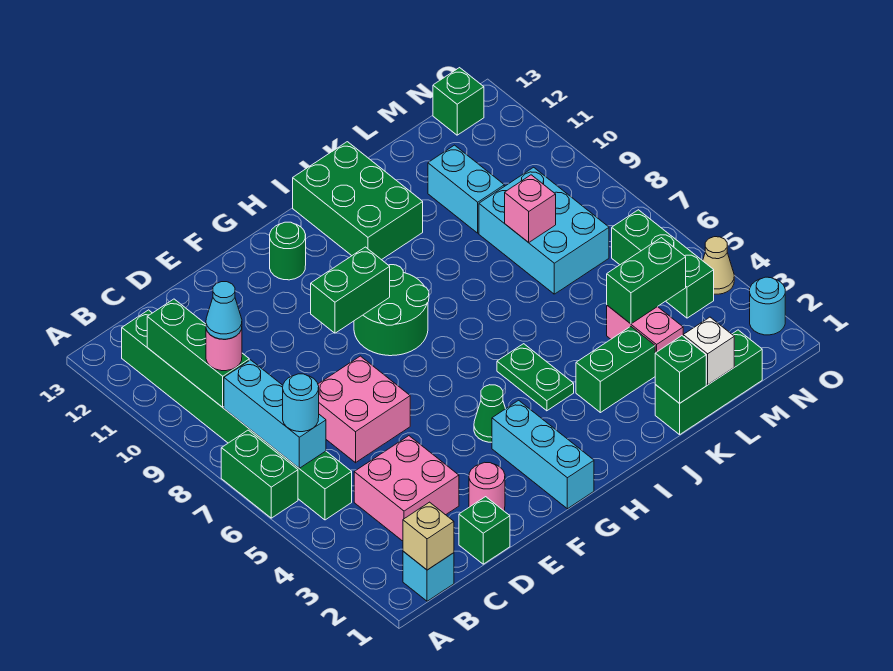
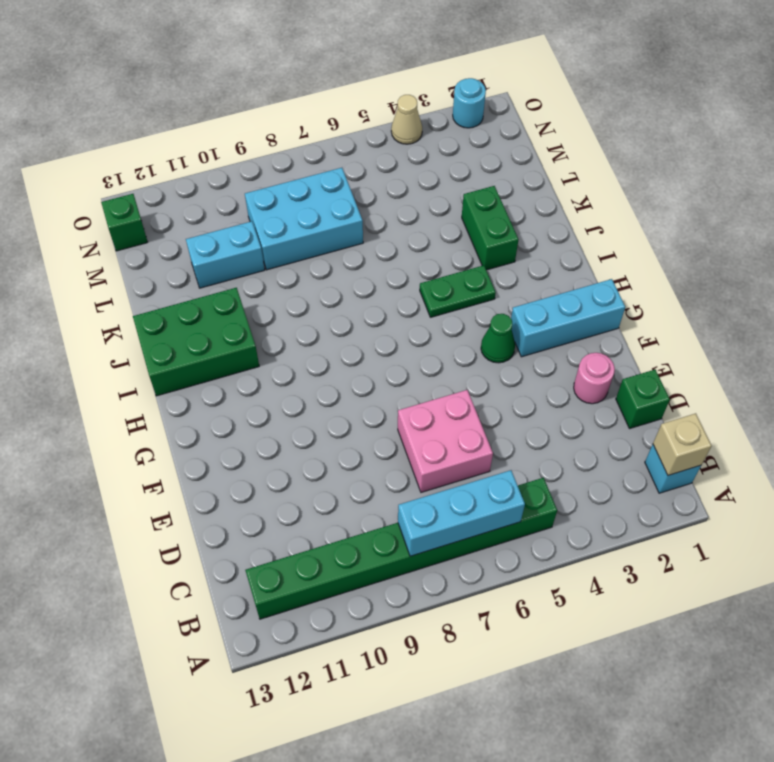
none -> green 1x2 brick [221,430,298,518]
none -> pink 2x2 brick [354,436,459,541]
none -> green 2x2 round brick [354,265,429,356]
none -> green 1x1 round brick [270,222,306,280]

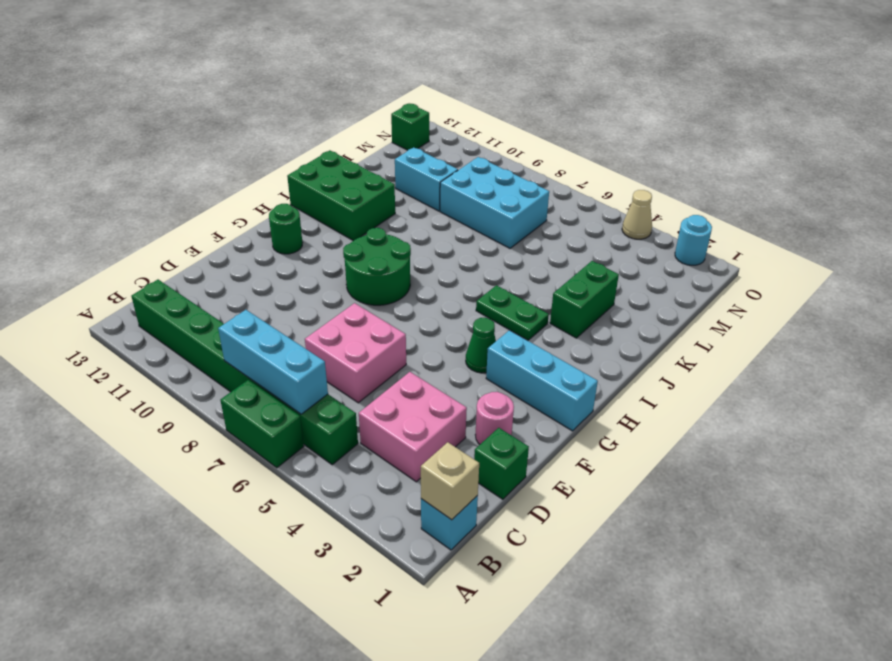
none -> green 1x3 brick [655,330,762,435]
none -> pink 1x2 brick [607,305,683,353]
none -> green 1x3 brick [612,210,714,318]
none -> green 1x3 brick [147,299,249,407]

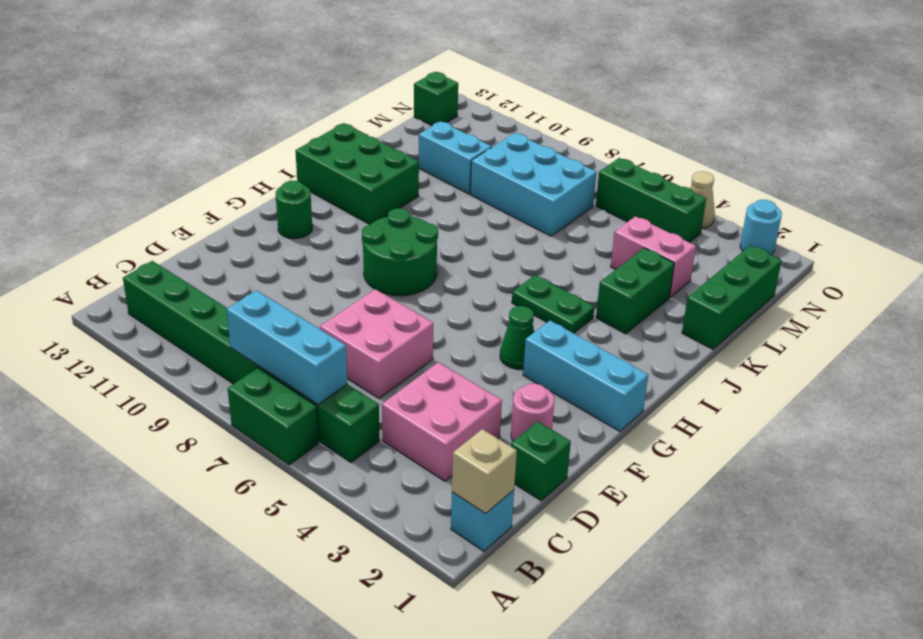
none -> green 1x3 brick [147,299,249,407]
none -> green 1x2 brick [311,247,390,333]
none -> green 1x1 brick [655,336,706,403]
none -> white 1x1 brick [683,317,734,385]

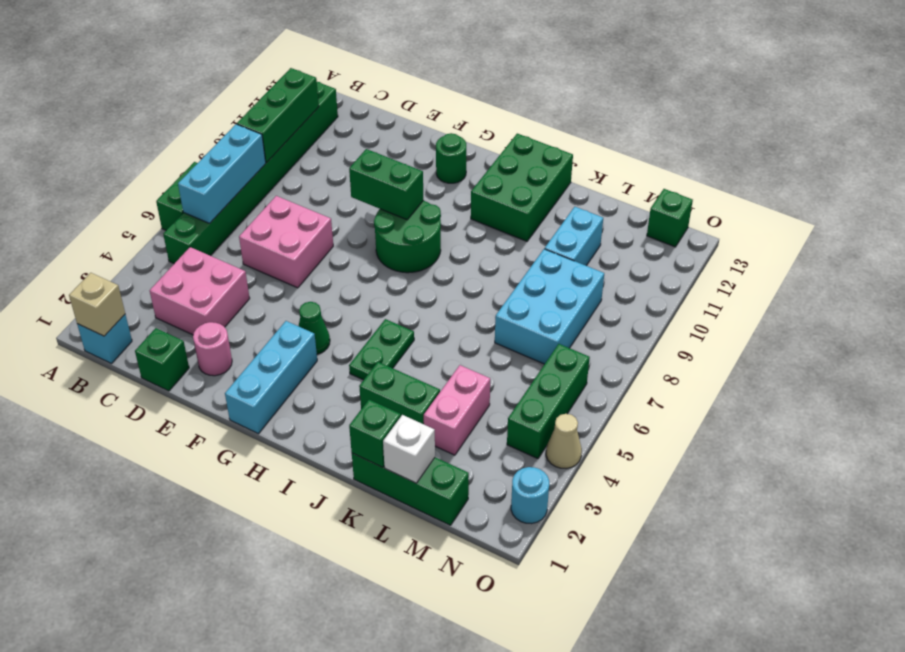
none -> green 1x2 brick [607,238,686,324]
none -> pink 1x1 brick [505,175,556,242]
none -> cyan 1x1 round brick [283,374,319,432]
none -> pink 1x1 round brick [206,329,242,371]

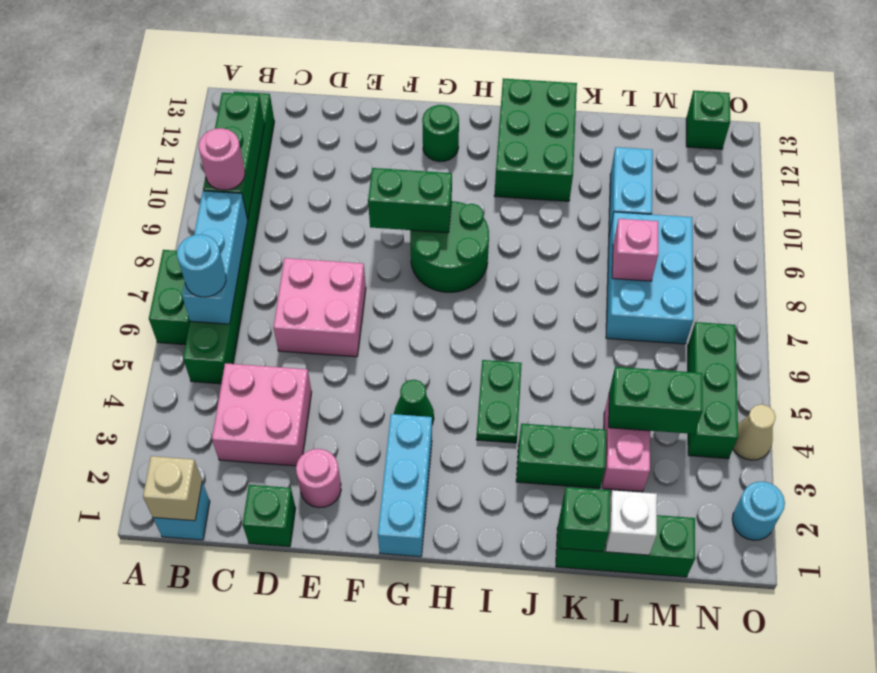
none -> cyan 1x1 cone [206,282,242,339]

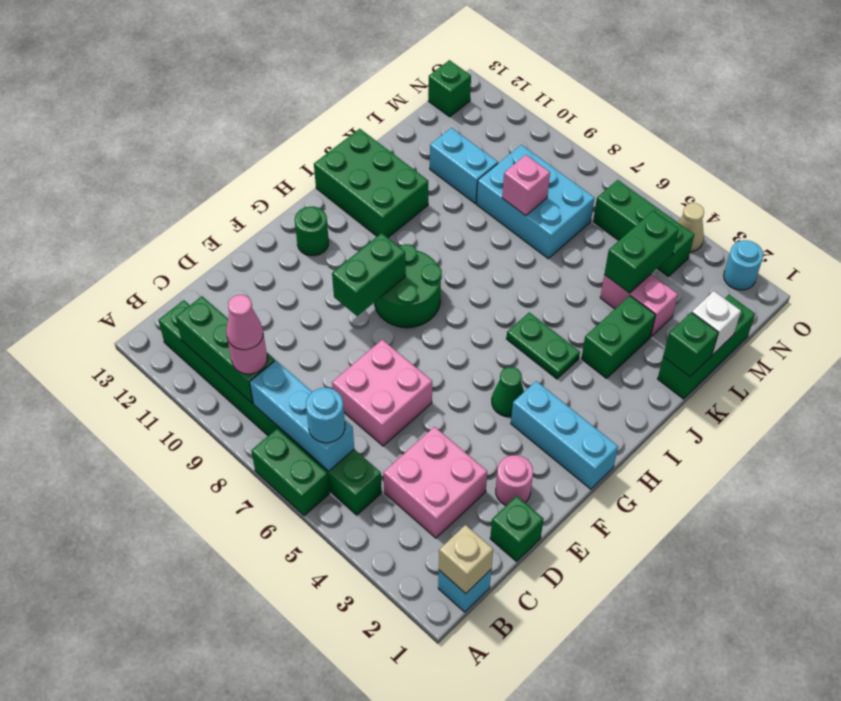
pink 1x1 cone [226,295,263,350] -> cyan 1x1 cone [206,282,242,339]

